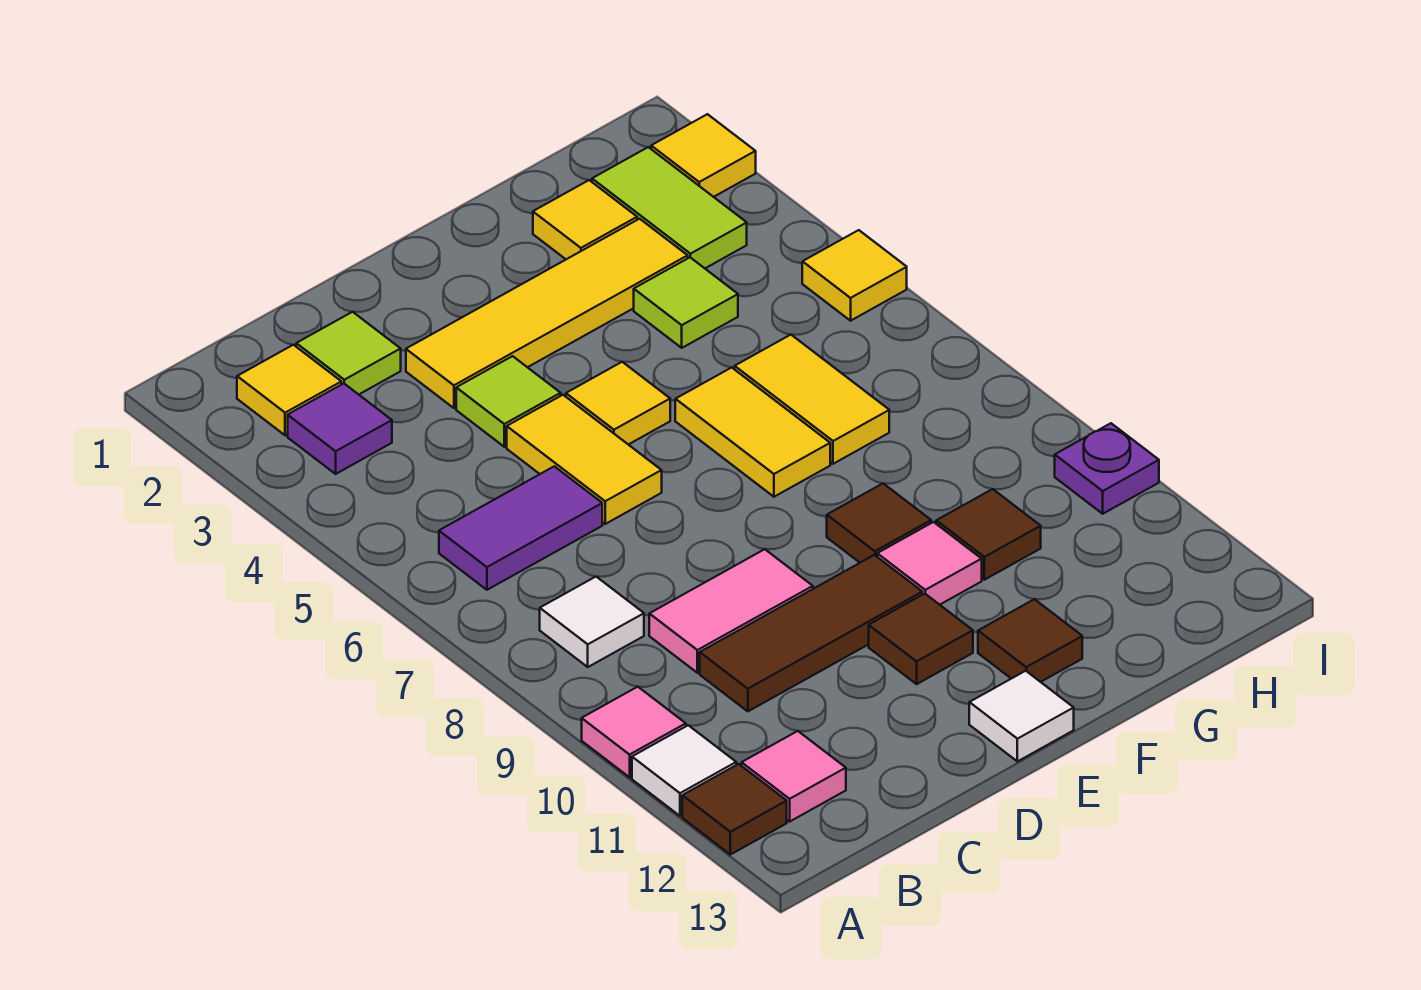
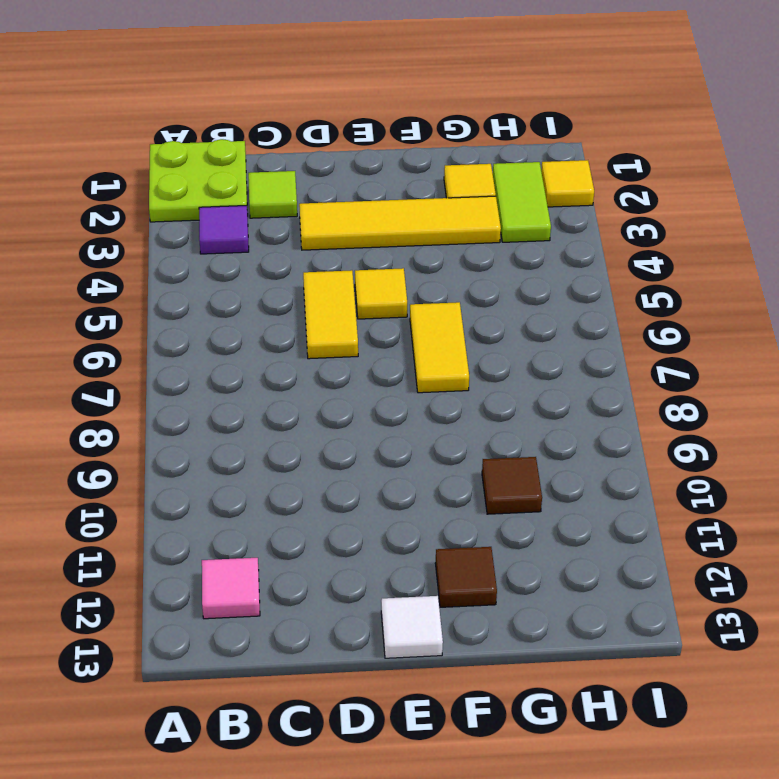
lime 2x2 plate [149,139,248,222] -> yellow 1x1 tile [237,345,341,435]
none -> pink 1x1 tile [582,687,686,777]
none -> white 1x1 tile [632,725,736,816]
none -> brown 1x1 tile [682,764,787,855]

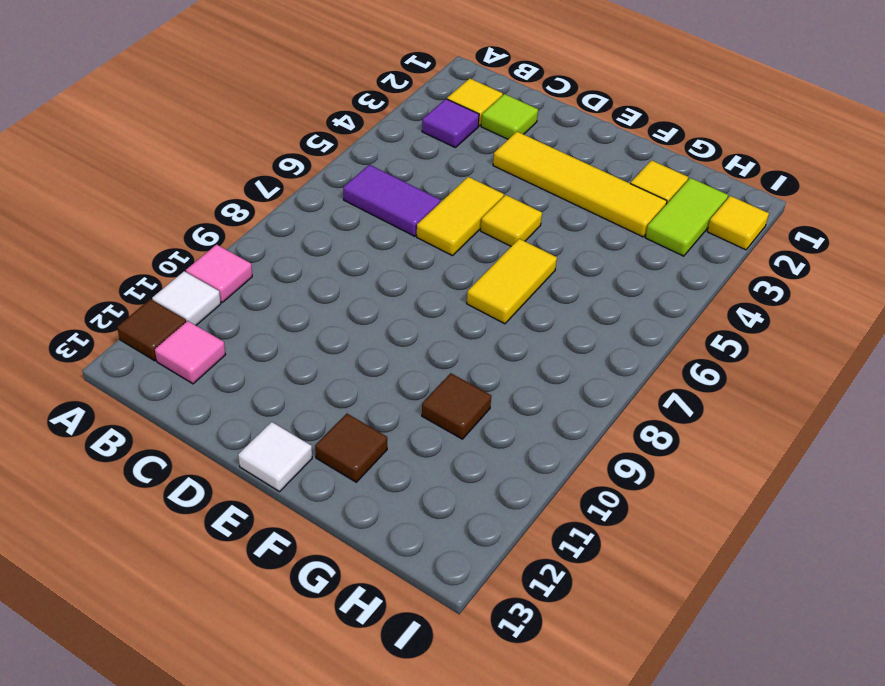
none -> white 1x1 tile [540,577,644,667]
none -> pink 1x2 tile [649,549,813,673]
none -> brown 1x3 tile [700,555,922,711]

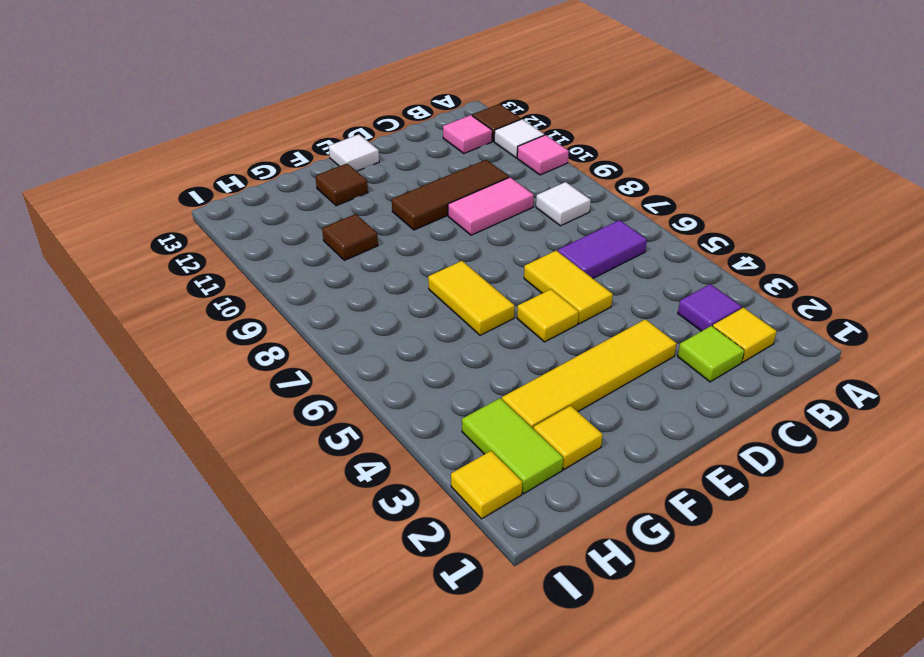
none -> lime 1x1 tile [456,356,561,447]
none -> brown 1x1 tile [869,594,973,684]
none -> brown 1x1 tile [827,483,931,563]

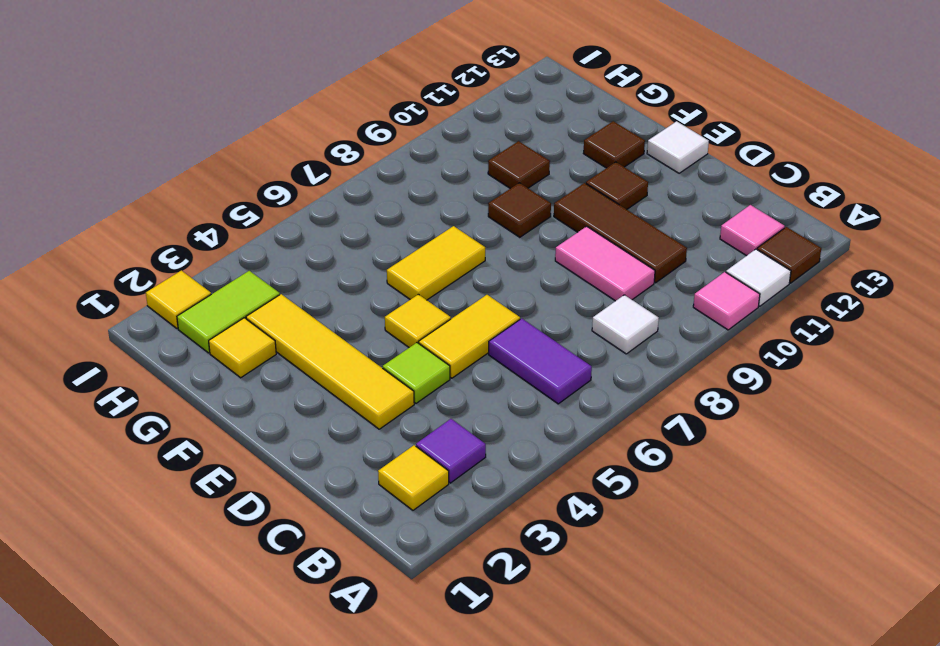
none -> lime 1x1 tile [296,312,401,394]
none -> pink 1x1 tile [877,522,982,605]
none -> lime 1x1 tile [634,258,738,348]

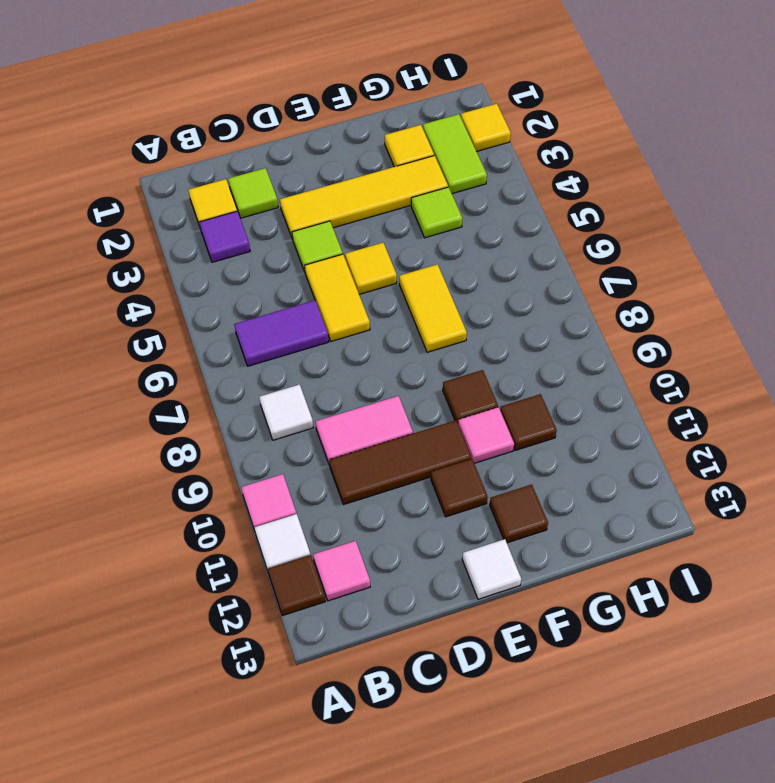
none -> yellow 1x2 tile [735,335,889,464]
none -> yellow 1x1 tile [802,230,907,321]
none -> purple 1x1 plate [1055,423,1159,514]

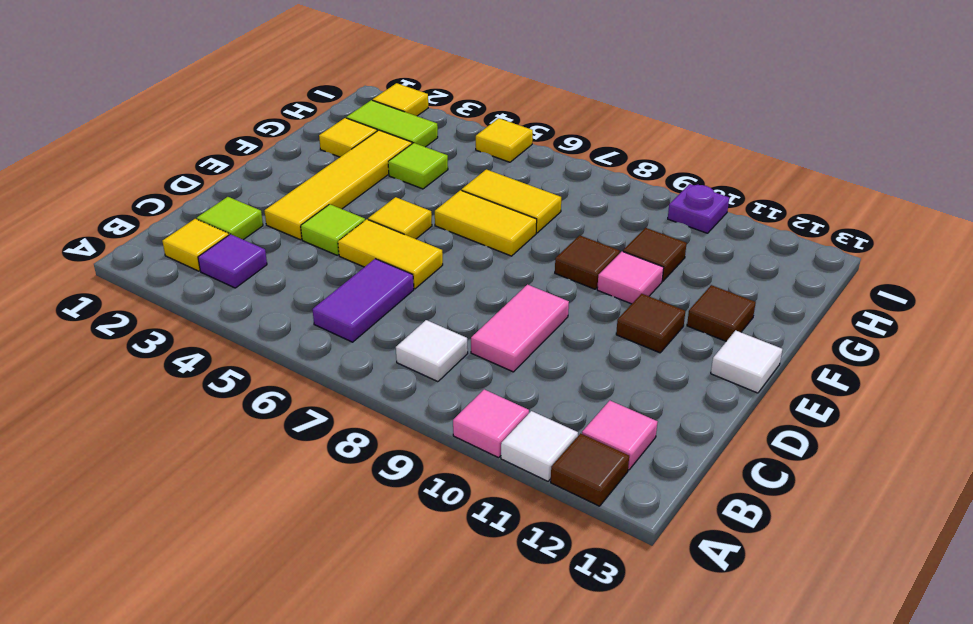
none -> brown 1x3 tile [700,555,922,711]

